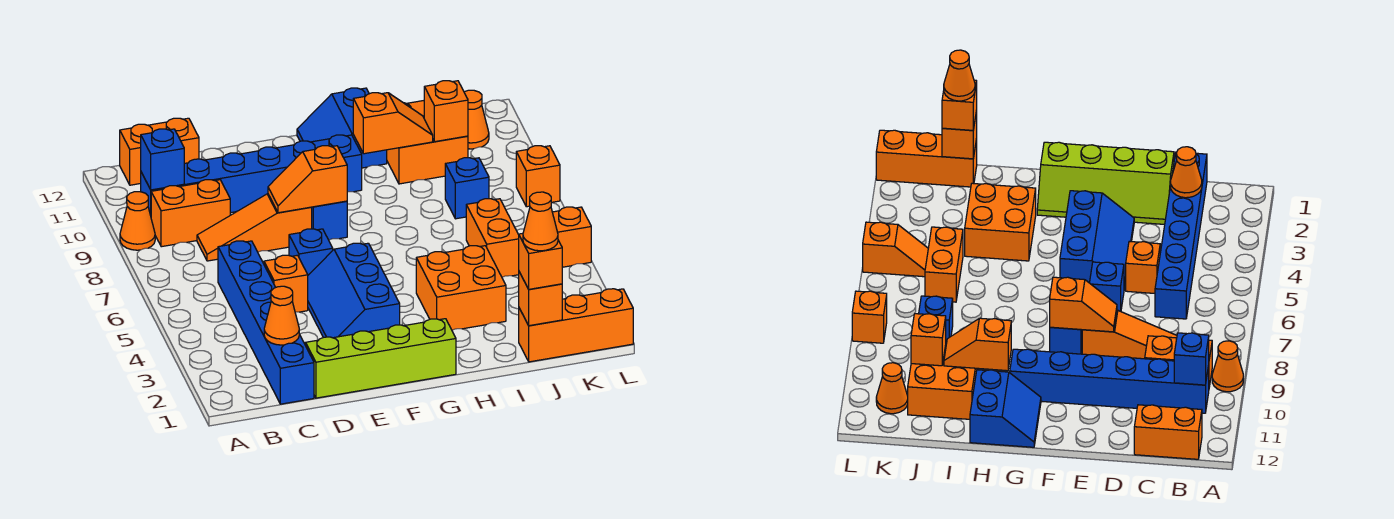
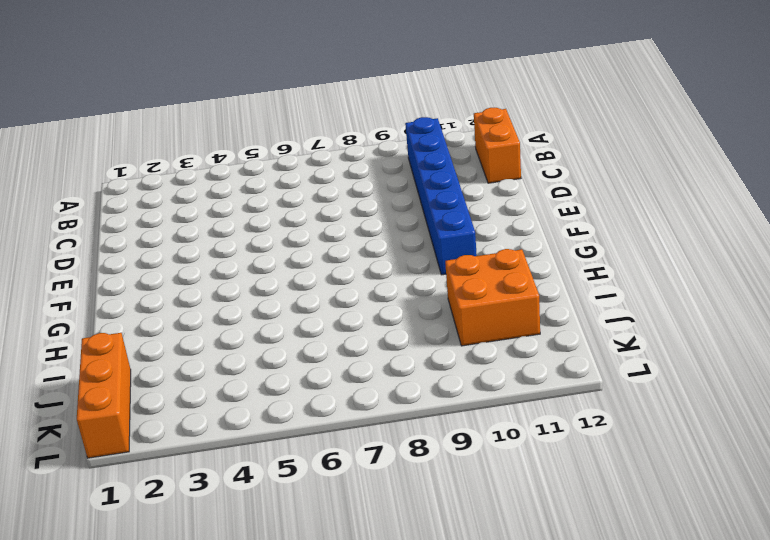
none -> orange 1x1 cone [120,192,155,250]
none -> orange 1x2 brick [151,180,230,247]
none -> blue 1x6 brick [218,241,314,404]

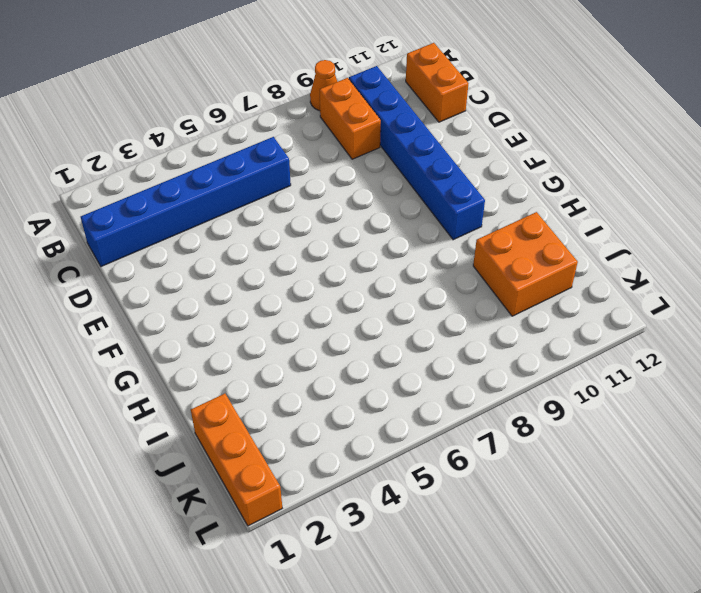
none -> orange 1x3 slope [197,194,312,261]
none -> lime 2x4 slope [304,319,456,398]
none -> orange 1x1 brick [264,255,308,312]

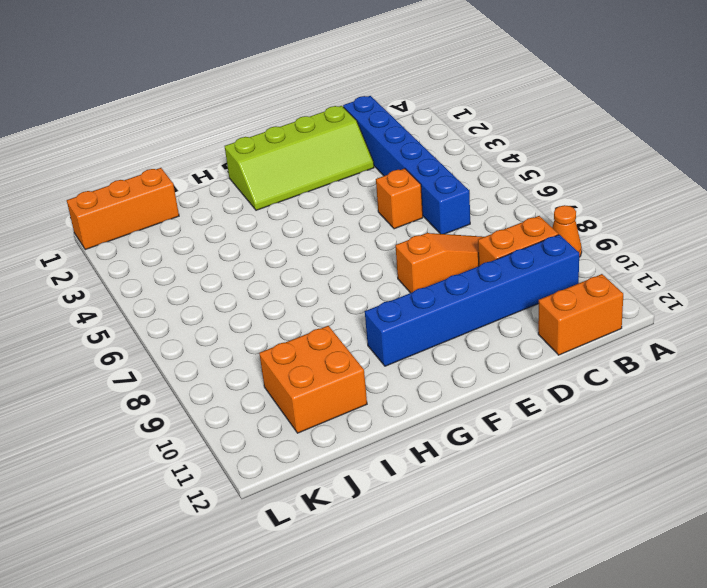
none -> blue 2x3 slope [308,243,400,338]
none -> blue 1x1 brick [289,229,333,275]
none -> blue 1x1 brick [312,201,347,240]

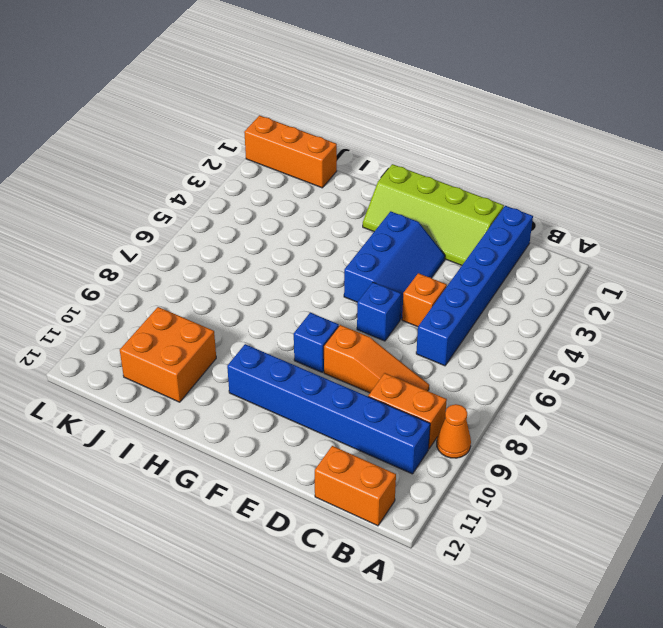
none -> blue 2x2 slope [297,88,387,168]
none -> orange 2x2 brick [416,246,506,330]
none -> orange 1x2 brick [466,199,519,277]

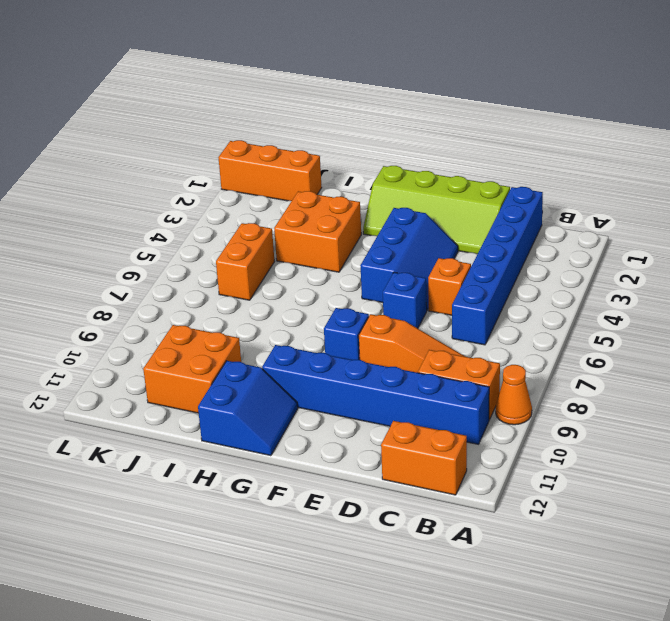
none -> blue 1x1 brick [445,158,489,219]
none -> orange 1x2 slope [552,207,591,267]
none -> orange 1x1 cone [464,90,489,149]

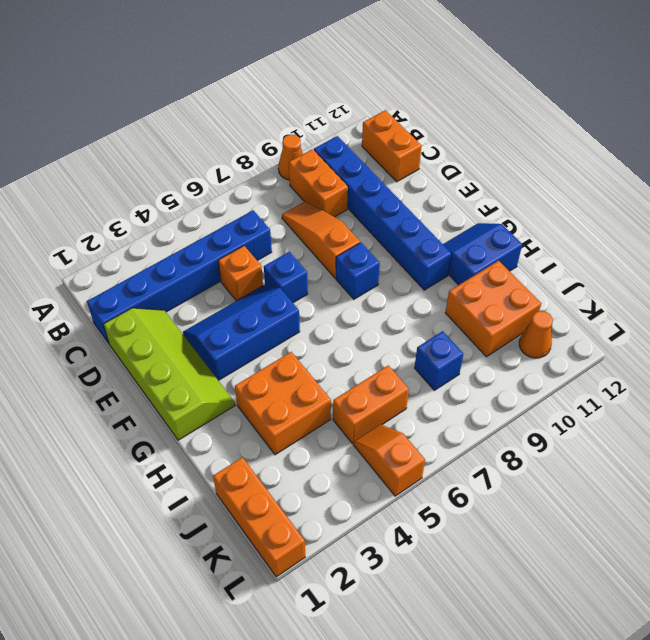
none -> orange 1x1 brick [516,146,560,207]
none -> blue 1x1 brick [141,129,184,190]
none -> orange 1x1 cone [264,286,299,345]

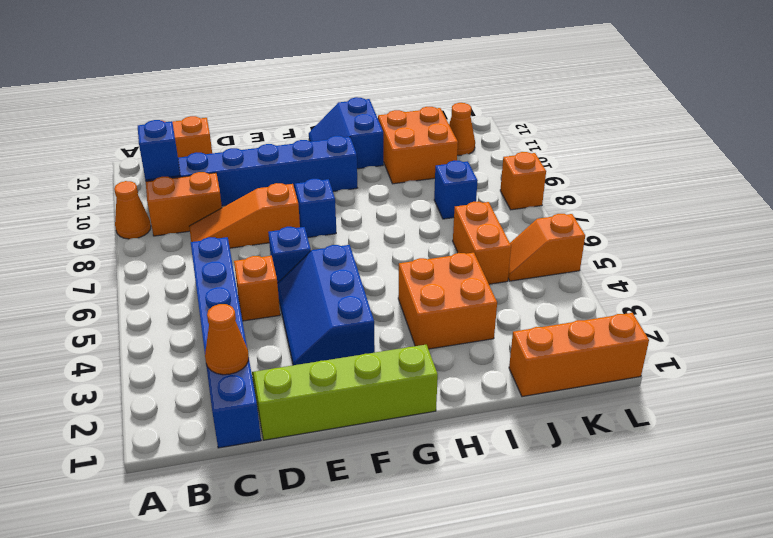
none -> orange 1x2 slope [268,146,347,213]
none -> orange 1x2 slope [353,93,433,154]
none -> orange 1x1 brick [519,272,562,326]

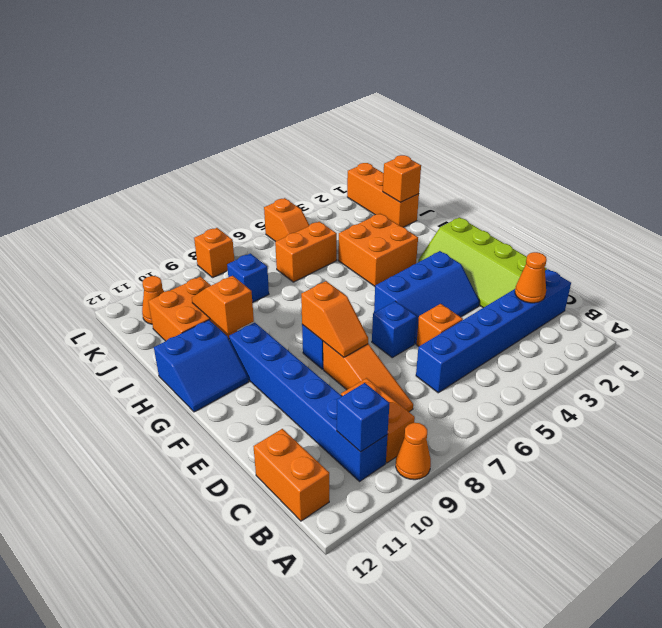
none -> orange 1x1 brick [424,81,468,142]
none -> orange 1x1 brick [519,233,562,289]
none -> orange 1x1 cone [523,192,558,251]

